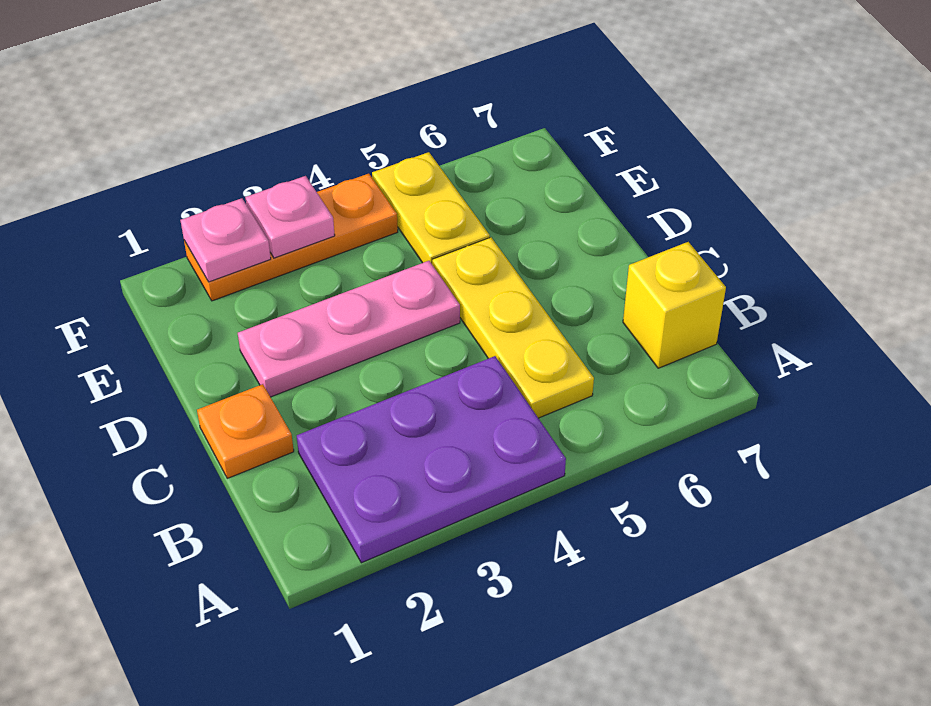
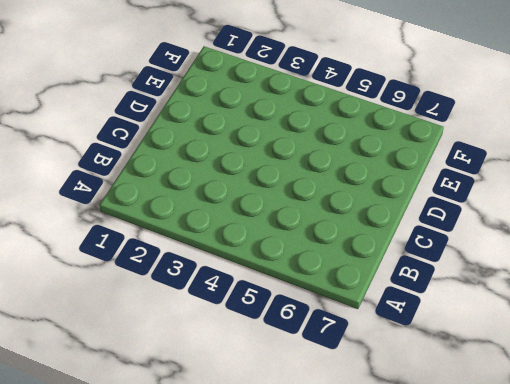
none -> purple 2x3 plate [297,356,566,563]
none -> yellow 1x3 plate [432,237,594,418]

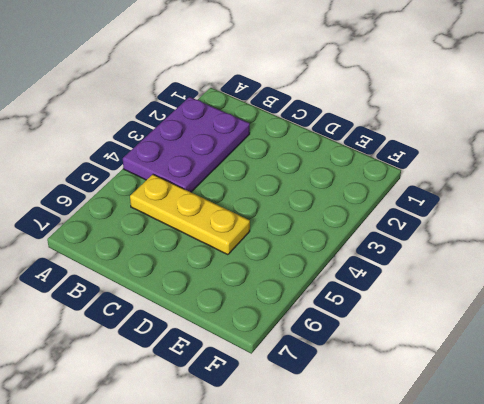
none -> yellow 1x1 brick [623,242,726,368]
none -> orange 1x1 plate [197,384,294,478]

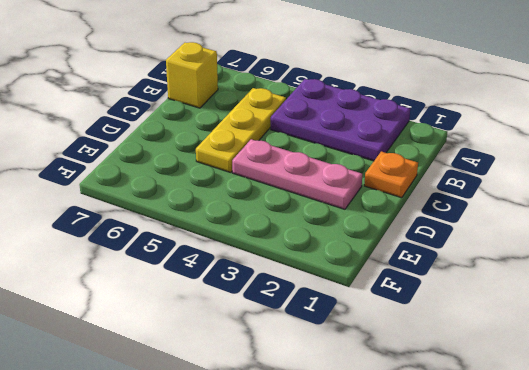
none -> yellow 1x2 plate [372,152,490,264]
none -> orange 1x3 plate [184,174,398,301]

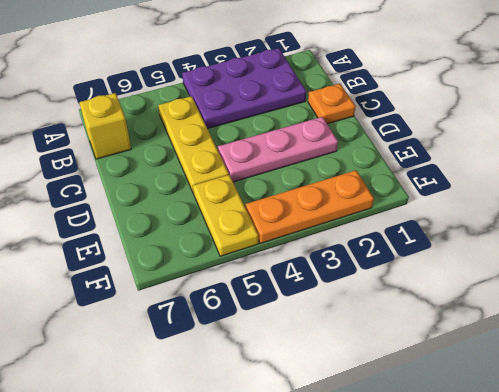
none -> pink 1x1 plate [181,198,271,282]
none -> pink 1x1 plate [245,176,335,258]

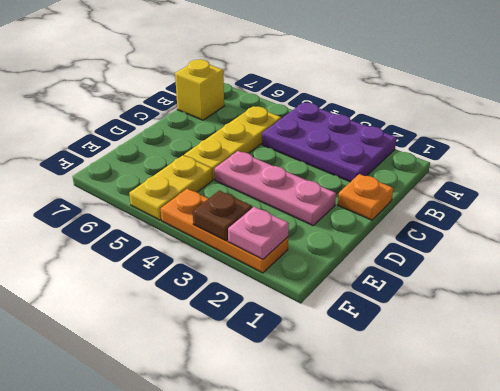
brown 1x1 plate [193,191,252,241] -> pink 1x1 plate [245,176,335,258]

